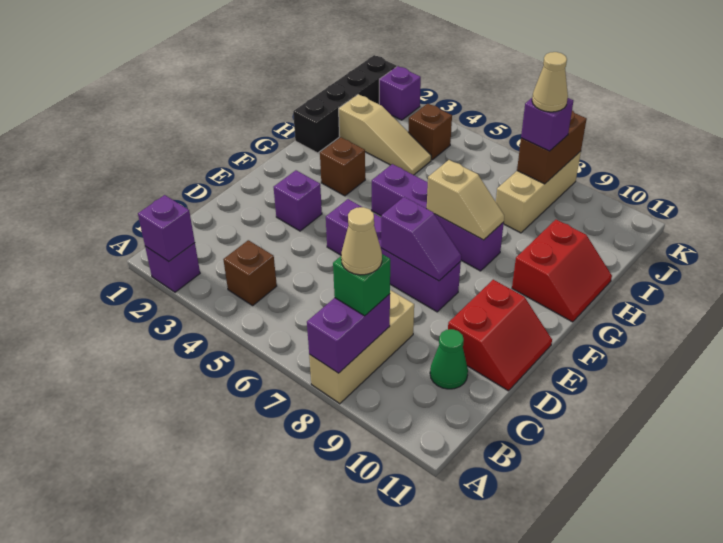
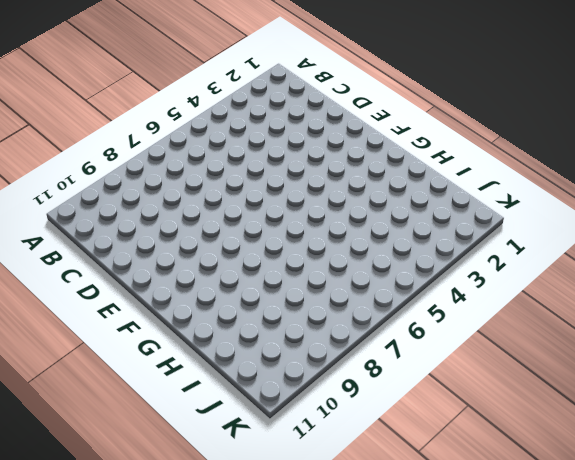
none -> purple 1x1 brick [145,243,200,292]
none -> tan 1x3 brick [309,290,414,404]
none -> brown 1x1 brick [223,240,277,306]

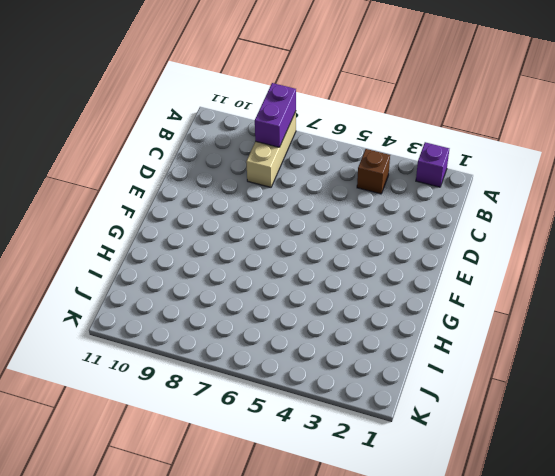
none -> green 1x1 cone [430,329,468,389]
none -> red 2x2 slope [448,280,552,391]
none -> purple 1x1 brick [274,170,322,231]

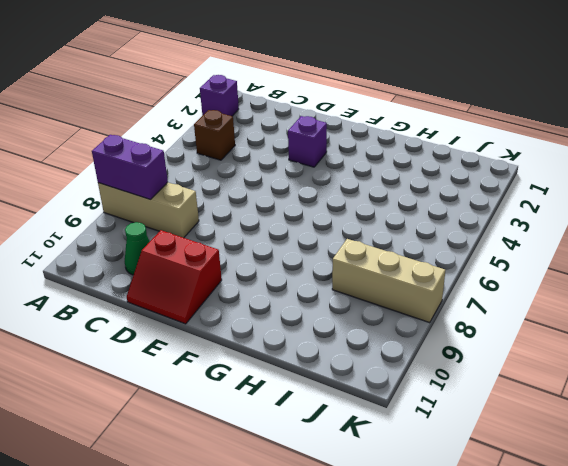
none -> purple 1x4 brick [326,199,461,312]
none -> brown 1x1 brick [320,137,365,196]
none -> purple 1x4 brick [372,164,504,271]

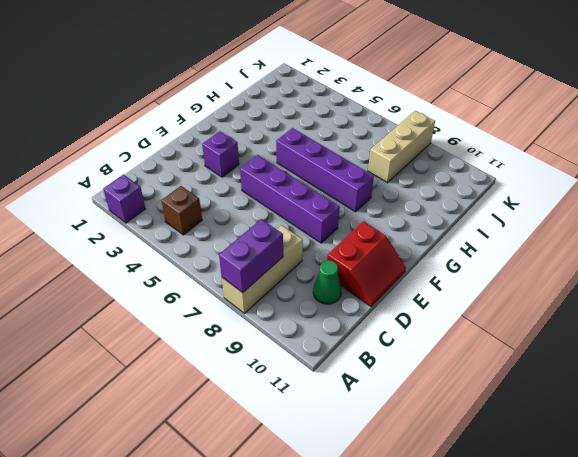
none -> brown 1x1 brick [320,137,365,196]
none -> red 2x2 slope [512,220,612,322]
none -> black 1x4 brick [293,55,397,153]

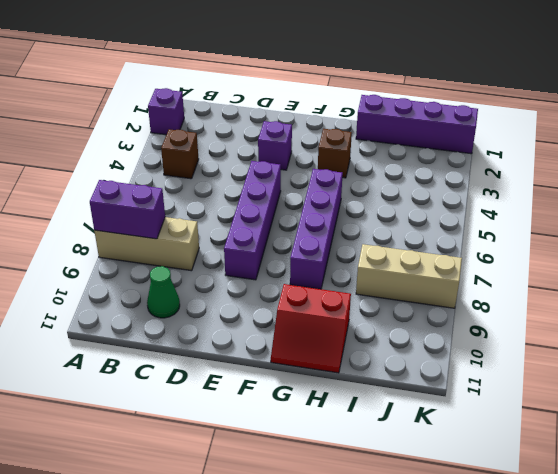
purple 1x4 brick [356,95,478,154] -> black 1x4 brick [293,55,397,153]
none -> red 2x2 slope [448,280,552,391]
none -> tan 1x3 slope [339,94,431,175]
none -> brown 1x1 brick [408,104,452,160]

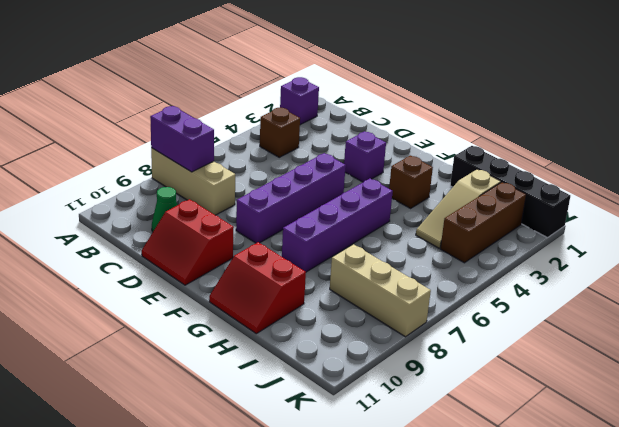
brown 1x3 brick [440,182,526,263] -> brown 1x1 brick [408,104,452,160]
none -> purple 1x1 brick [379,66,421,120]
none -> purple 1x1 brick [138,195,195,261]
none -> purple 1x2 slope [381,197,461,281]

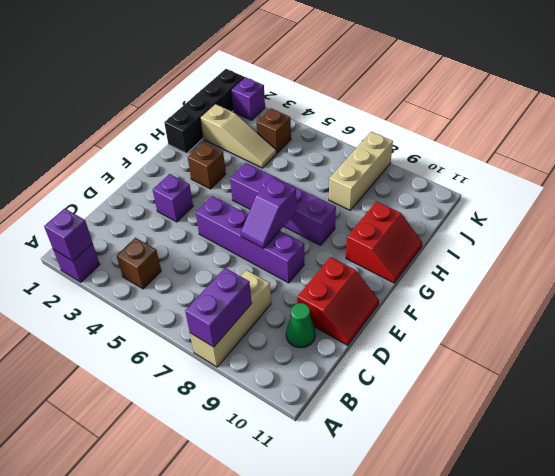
purple 1x2 slope [241,178,296,248] -> purple 1x2 slope turned to [381,197,461,281]
none -> tan 1x2 slope [427,160,504,240]
none -> brown 1x2 brick [517,111,587,184]
none -> green 1x1 brick [333,254,390,316]

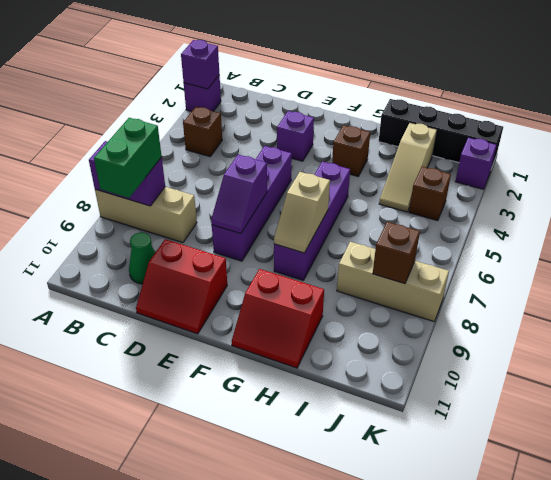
green 1x2 brick [94,118,162,198] -> green 1x1 brick [333,254,390,316]
brown 1x1 brick [373,222,420,284] -> brown 1x2 brick [517,111,587,184]
none -> purple 1x1 brick [521,98,573,151]
none -> tan 1x1 cone [341,207,382,275]
none -> tan 1x1 cone [532,52,568,112]

